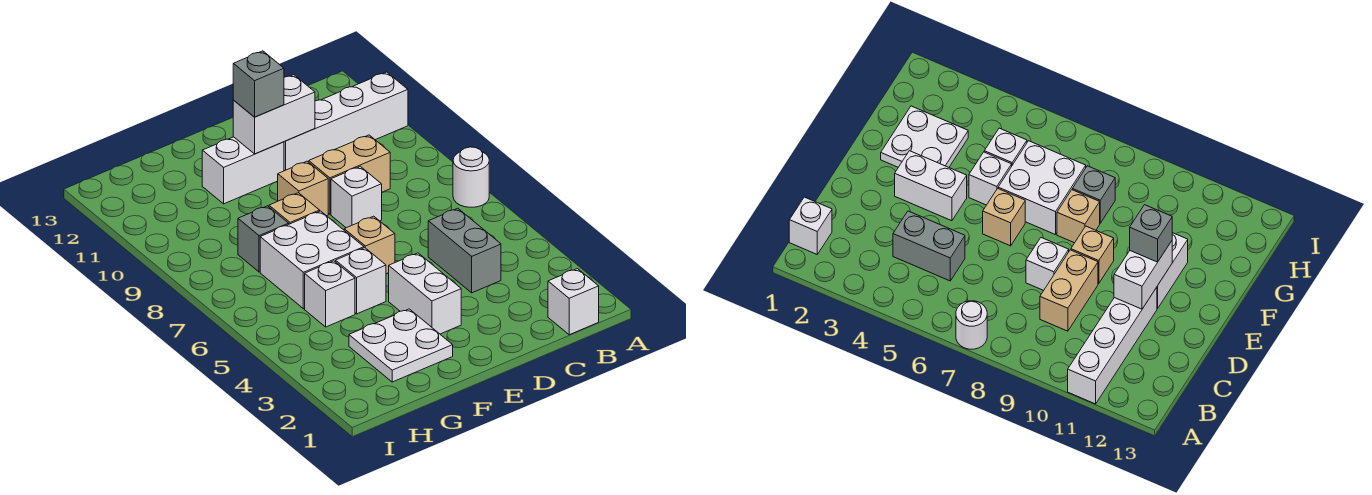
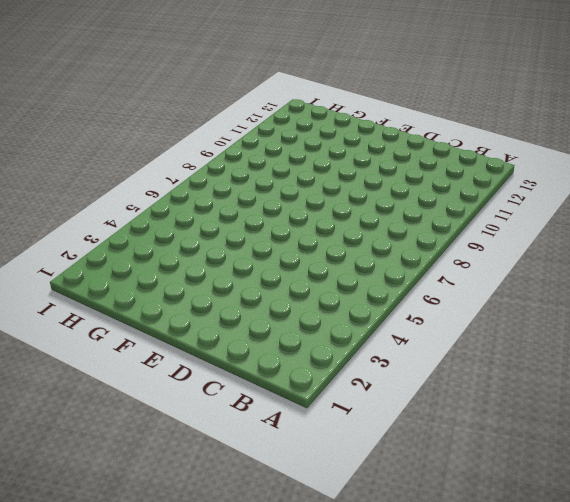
none -> white 1x1 round brick [453,147,489,207]
none -> white 1x4 brick [284,72,408,171]
none -> white 1x1 brick [548,269,599,335]

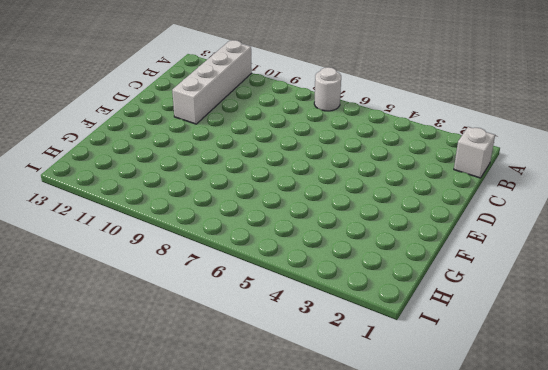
none -> grey 1x2 brick [428,208,501,293]
none -> tan 1x2 brick [309,135,390,214]
none -> white 1x1 brick [331,166,382,228]

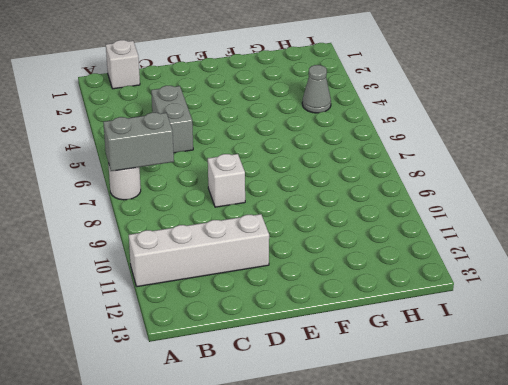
grey 1x2 brick [103,113,174,171] -> none
grey 1x1 cone [302,65,331,113] -> none
none -> tan 1x2 brick [309,135,390,214]
none -> white 1x2 brick [389,253,461,334]
none -> tan 1x1 brick [344,216,395,274]

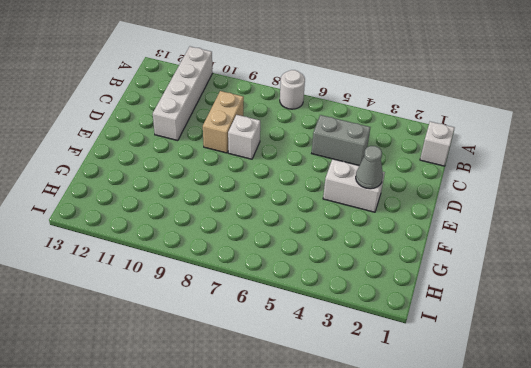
grey 1x1 cone [356,146,383,189] -> none
none -> tan 1x1 brick [344,216,395,274]
none -> tan 1x1 brick [278,161,328,216]
none -> white 1x2 brick [202,137,284,204]

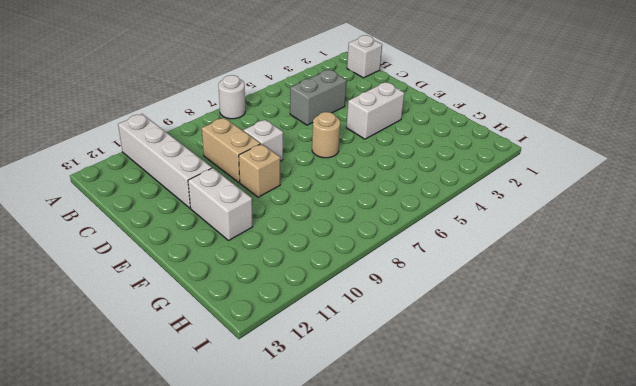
tan 1x1 round brick [312,112,340,158] -> tan 1x1 brick [344,216,395,274]
none -> white 2x2 plate [349,309,453,382]
none -> white 1x1 brick [336,248,386,314]
none -> white 2x2 brick [260,211,364,309]

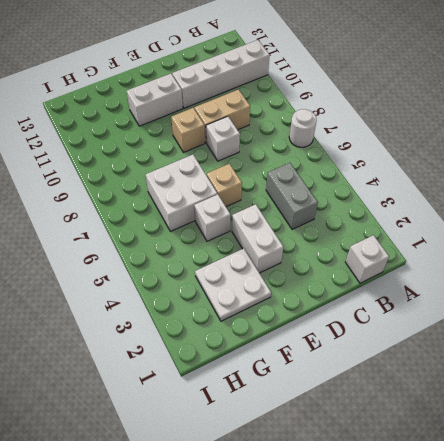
none -> tan 1x1 brick [269,193,320,224]
none -> white 1x1 brick [305,261,355,327]
none -> grey 1x1 brick [238,206,289,272]

